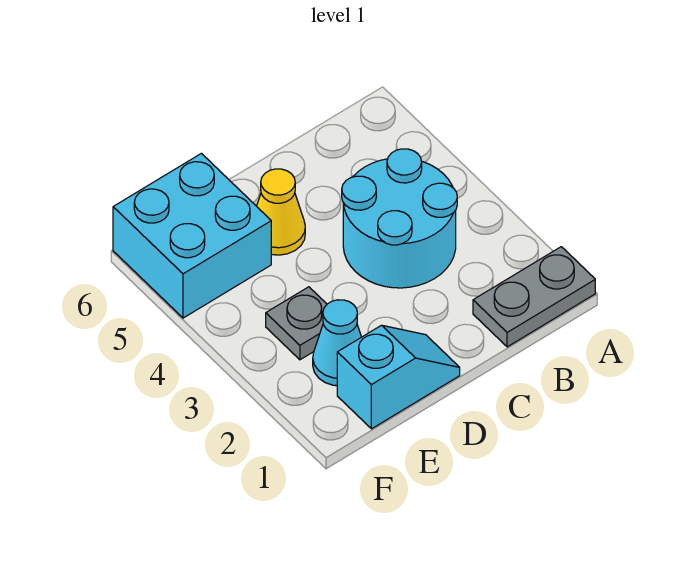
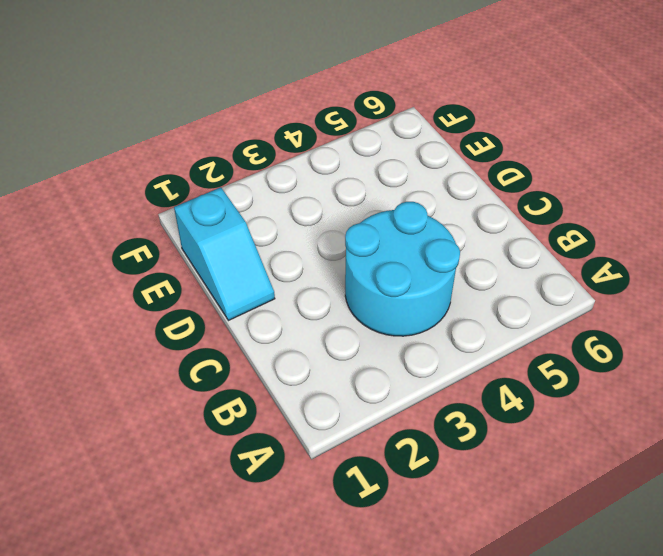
none -> grey 1x2 plate [473,247,595,347]
none -> yellow 1x1 cone [257,169,305,255]

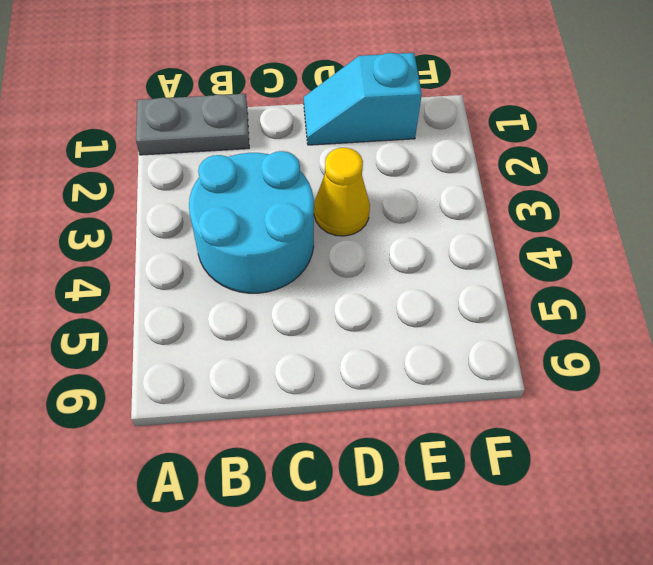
yellow 1x1 cone [314,148,370,236] -> yellow 1x1 cone moved to [257,169,305,255]
none -> cyan 1x1 cone [313,300,361,386]
none -> grey 1x1 plate [266,287,327,360]

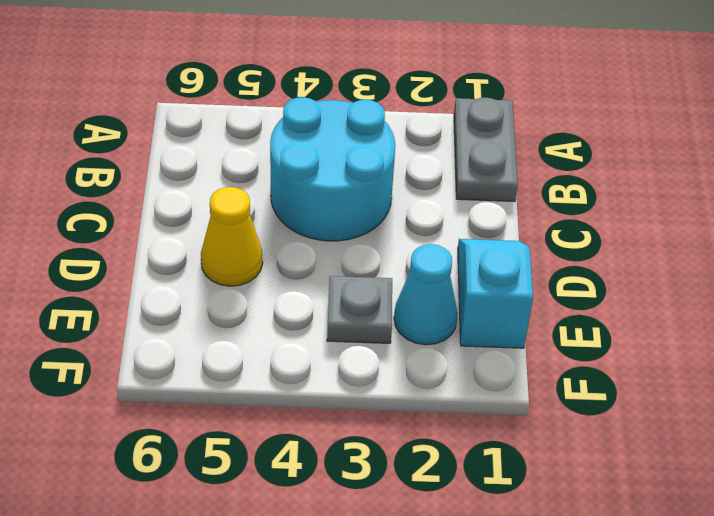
none -> cyan 2x2 brick [113,153,271,318]

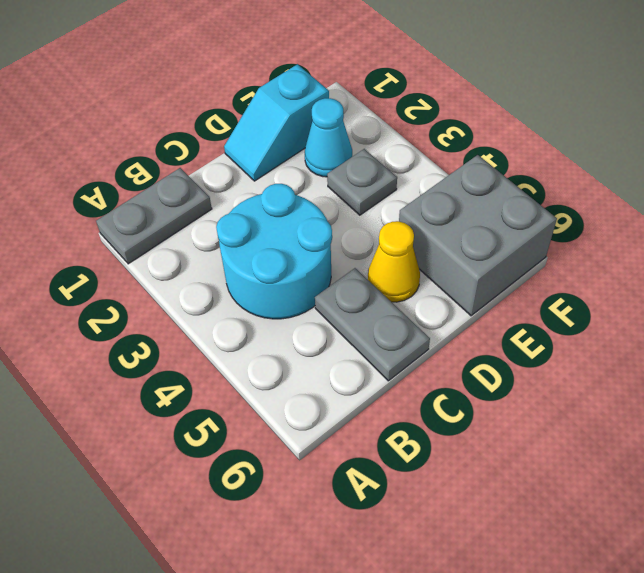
grey 1x2 plate [315,268,430,381] -> none
grey 2x2 brick [399,155,557,316] -> cyan 2x2 brick [113,153,271,318]

